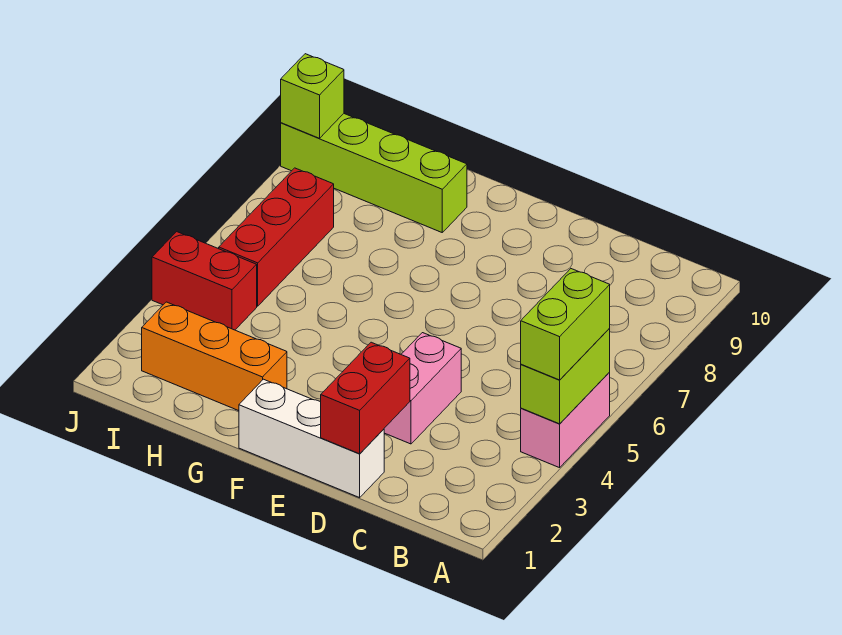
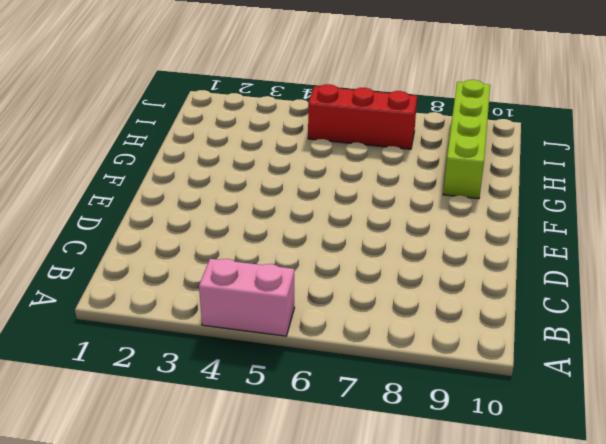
none -> white 1x3 brick [239,379,384,498]
none -> pink 1x2 brick [384,333,461,444]

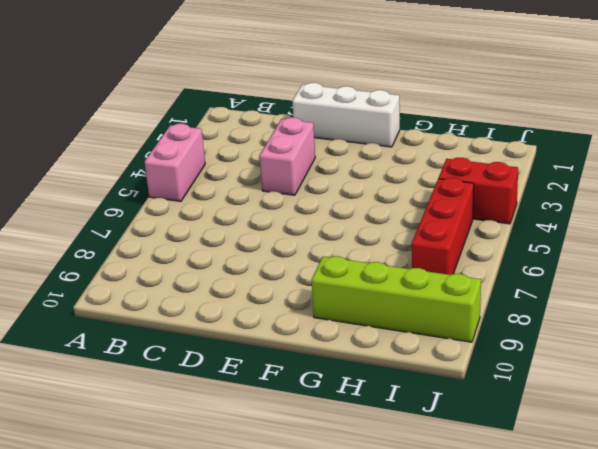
none -> orange 1x3 brick [142,302,287,411]
none -> lime 1x2 brick [521,328,610,424]

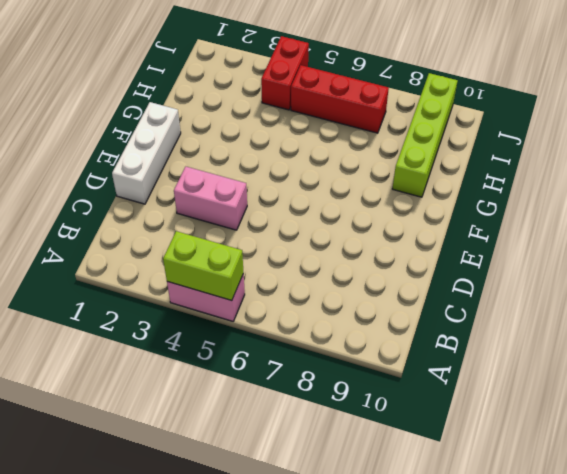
none -> orange 1x3 brick [142,302,287,411]
none -> red 1x2 brick [321,342,410,454]

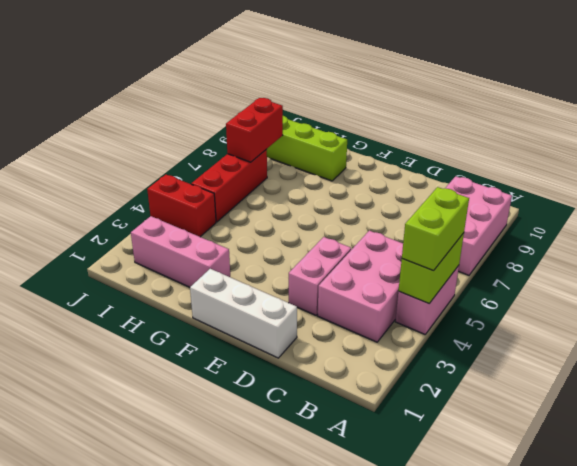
pink 2x3 brick [446,176,512,275] -> none
pink 2x3 brick [318,231,403,342] -> none
pink 1x3 brick [131,216,230,287] -> orange 1x3 brick [142,302,287,411]
red 1x2 brick [226,98,283,162] -> red 1x2 brick moved to [321,342,410,454]
none -> lime 1x1 brick [281,54,344,138]

